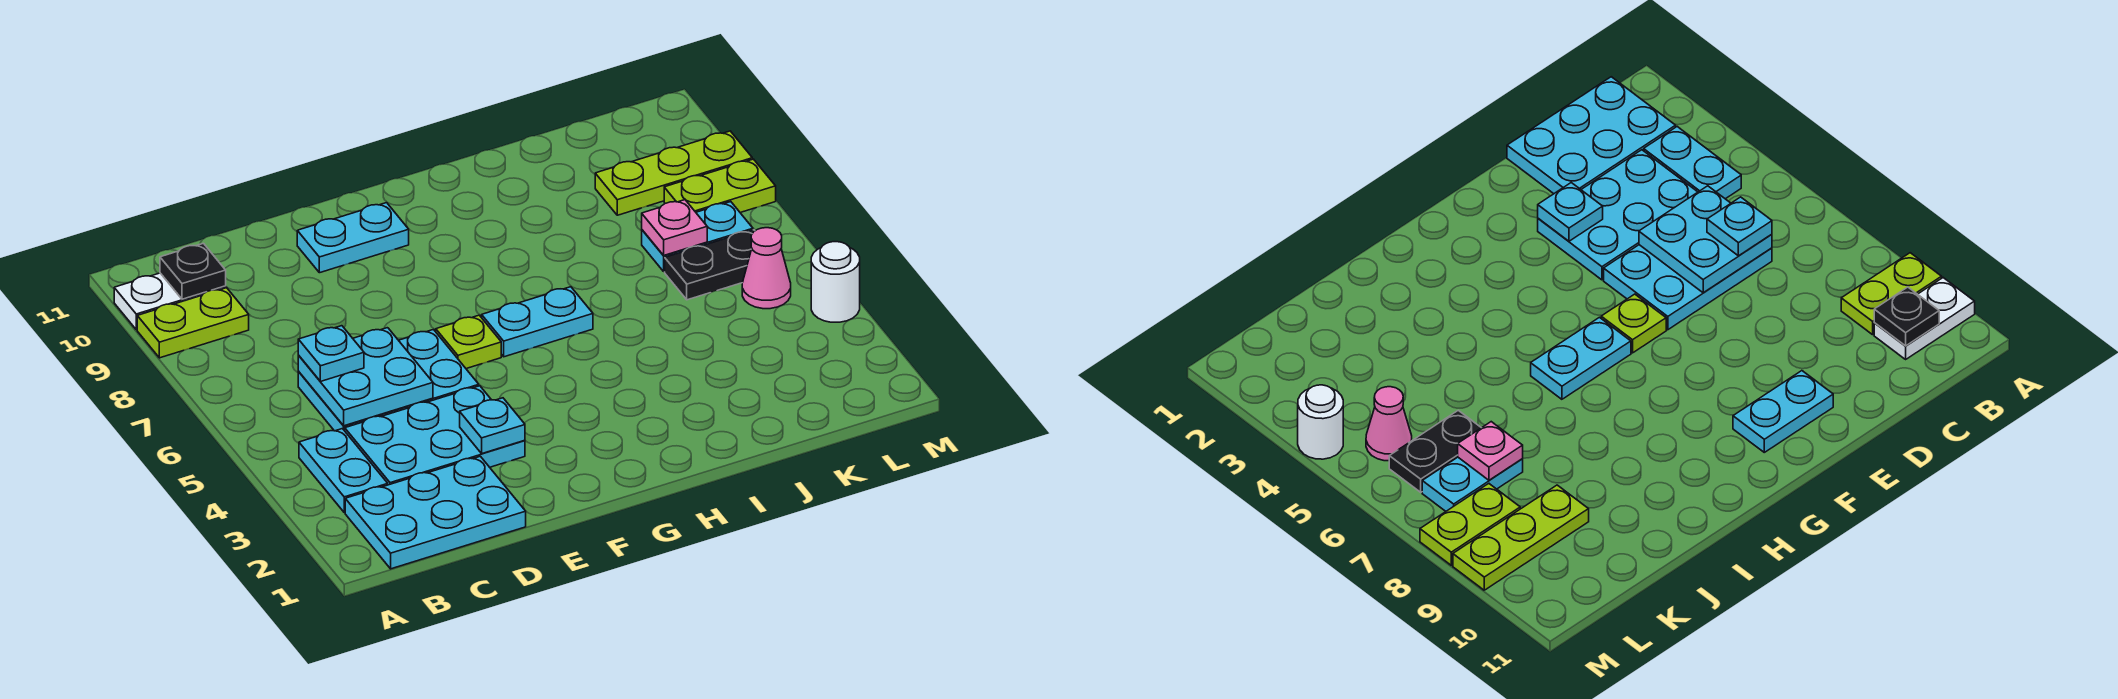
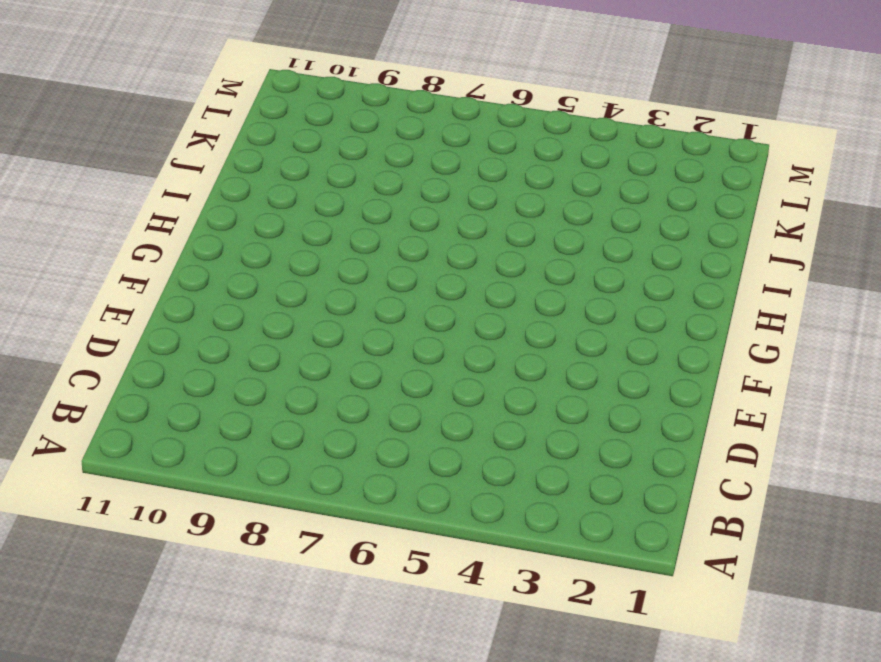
none -> lime 1x2 plate [137,288,249,358]
none -> white 1x2 plate [114,273,226,330]
none -> cyan 2x3 plate [345,456,526,569]

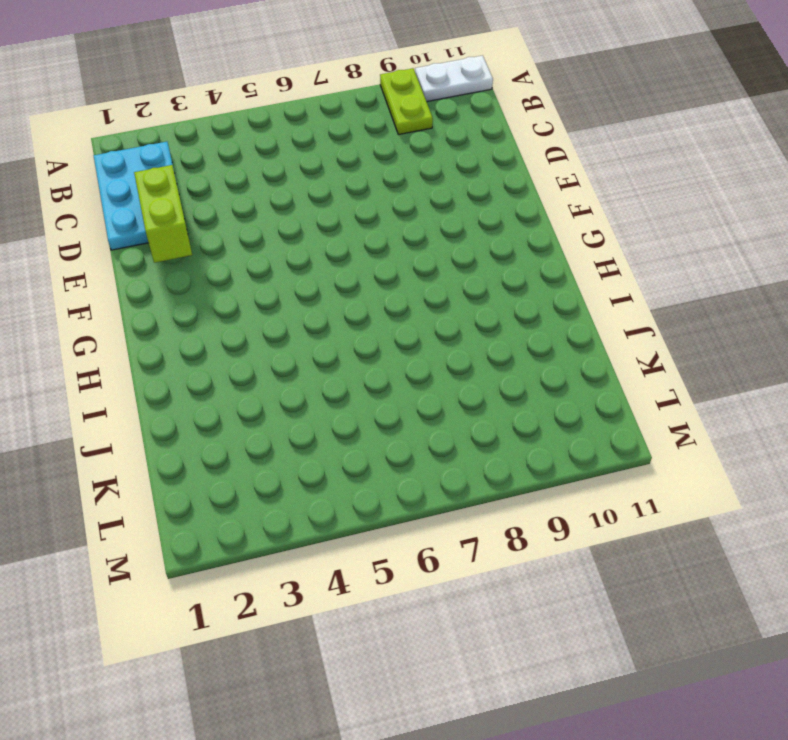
white 1x2 plate [415,55,493,102] -> white 1x2 plate turned to [114,273,226,330]
lime 1x2 brick [134,165,192,263] -> none
none -> cyan 1x2 plate [299,429,388,513]
none -> cyan 2x3 plate [345,386,525,485]
none -> cyan 2x3 plate [298,330,479,431]

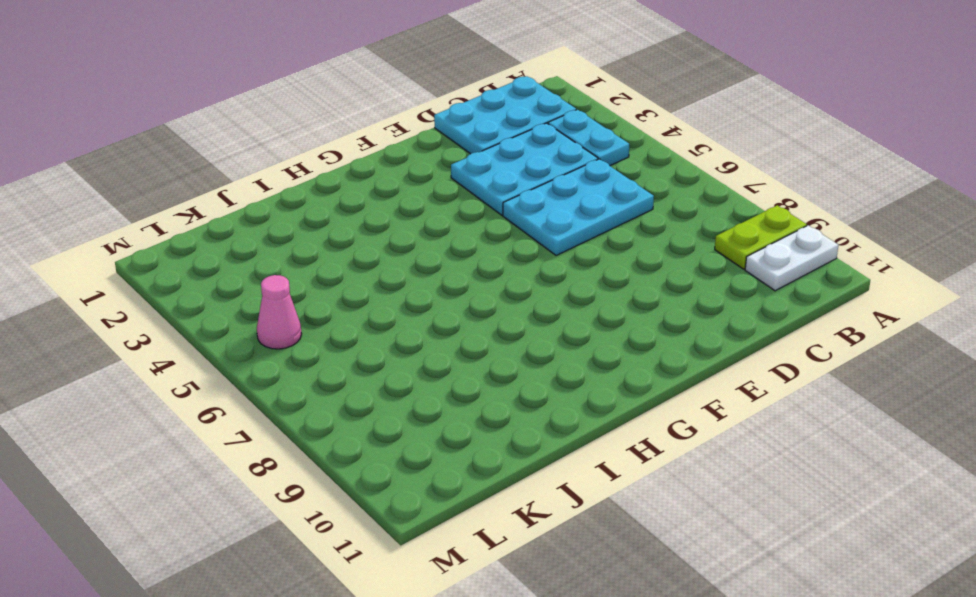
none -> cyan 1x2 plate [297,203,409,273]
none -> lime 1x1 plate [436,315,501,369]
none -> cyan 1x2 plate [482,287,593,357]

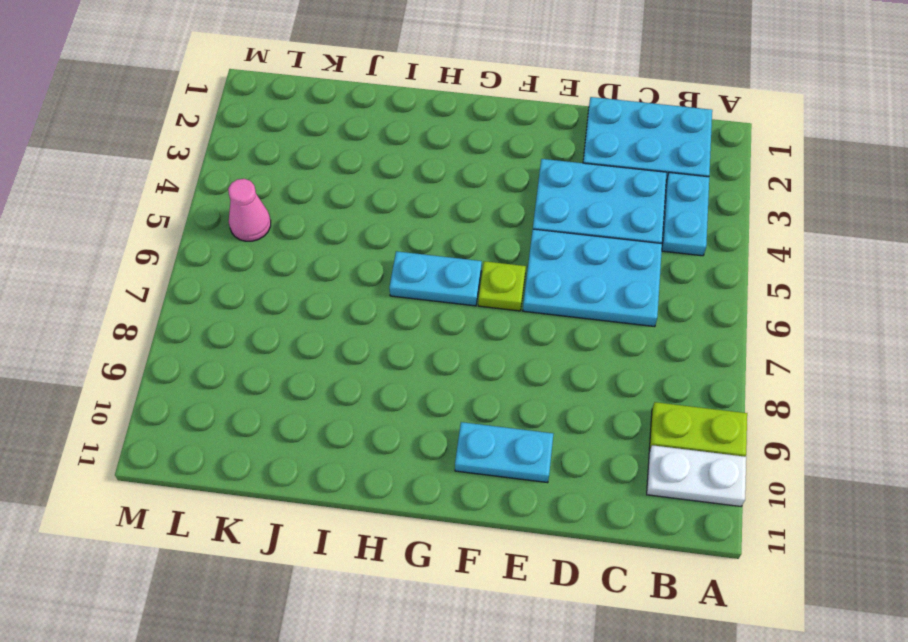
none -> black 1x2 plate [665,230,755,300]
none -> cyan 1x2 plate [642,202,753,272]
none -> lime 1x3 plate [595,131,752,215]

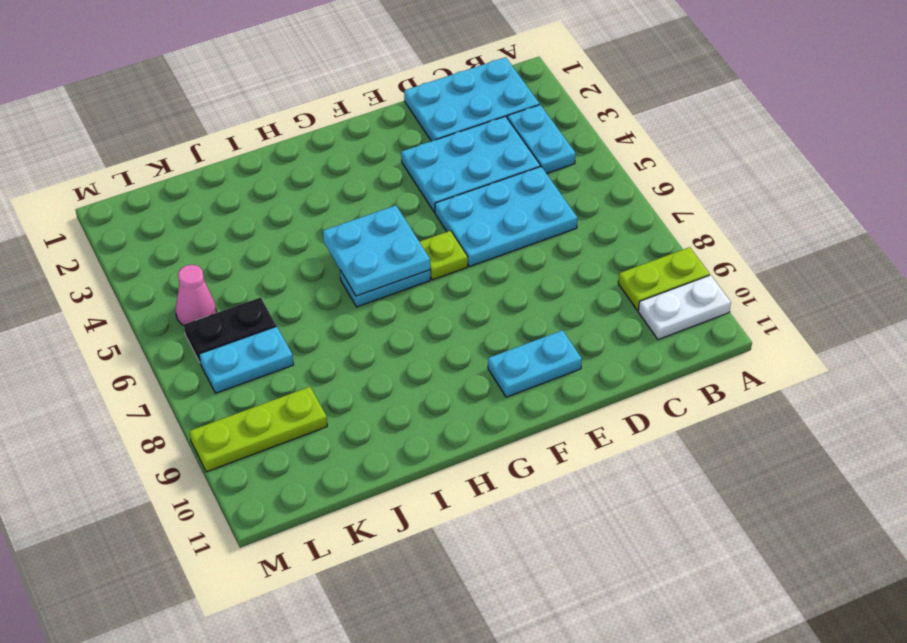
cyan 2x2 plate [323,205,430,296] -> cyan 2x2 plate moved to [298,328,433,426]
none -> lime 1x2 plate [664,159,776,213]
none -> white 1x1 round brick [811,242,860,322]
none -> black 1x1 plate [160,243,226,299]

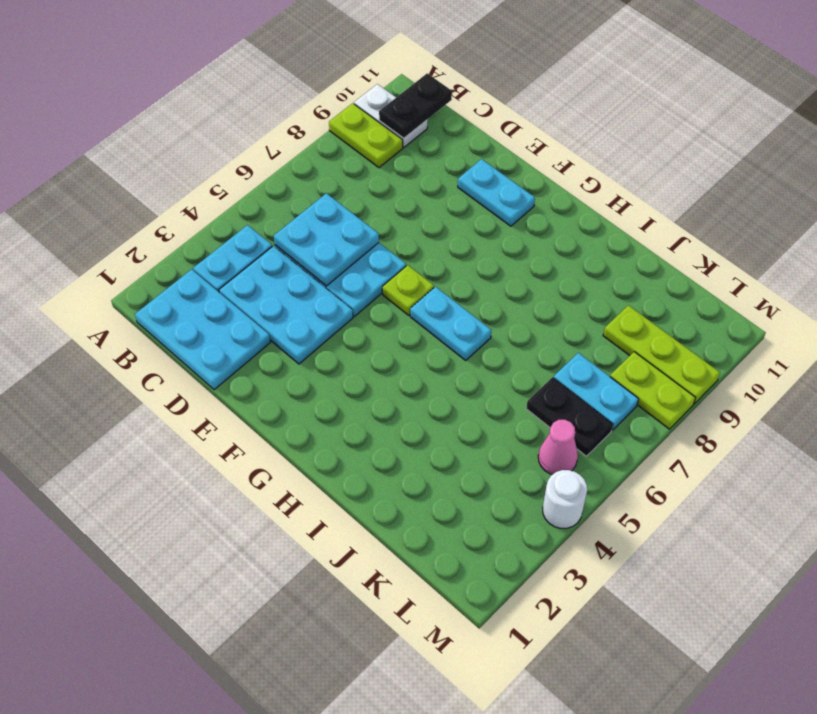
black 1x2 plate [379,73,452,138] -> black 1x1 plate [160,243,226,299]
none -> cyan 1x1 plate [460,398,525,453]
none -> pink 1x1 plate [642,200,707,255]
none -> cyan 1x1 plate [298,326,364,381]

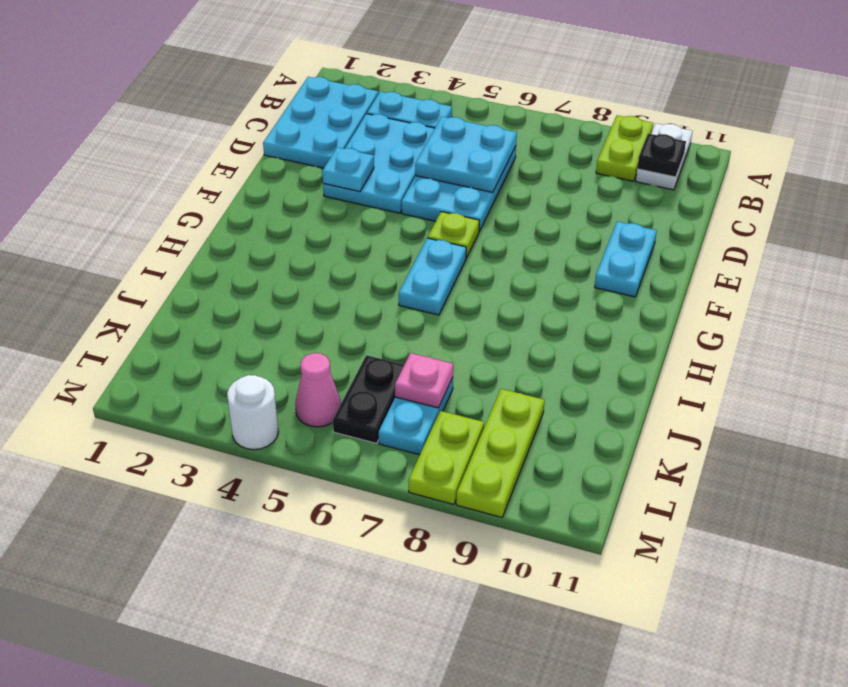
none -> cyan 1x1 plate [298,326,364,381]

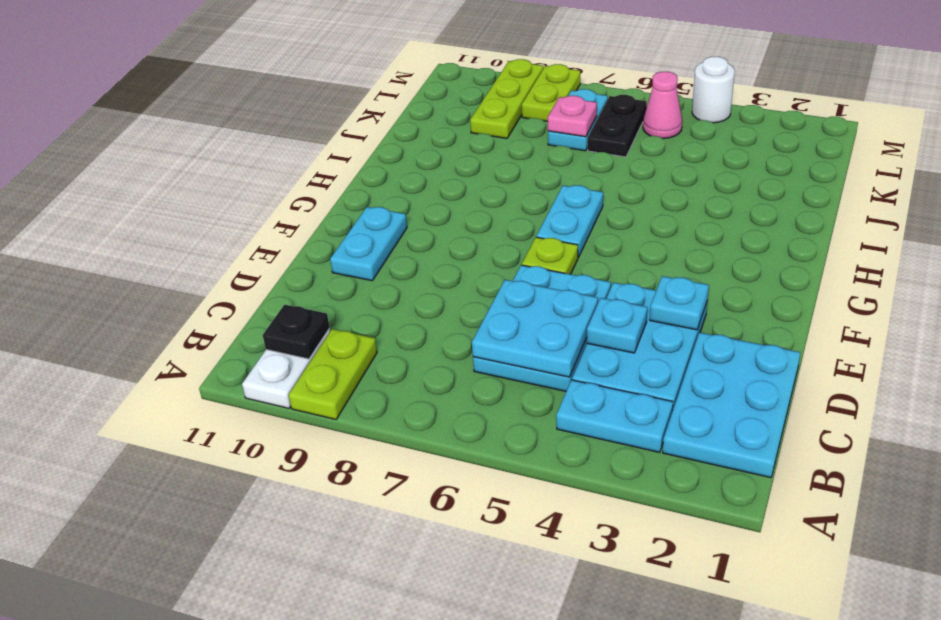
cyan 1x1 plate [587,298,647,353] -> cyan 1x1 plate moved to [298,326,364,381]

